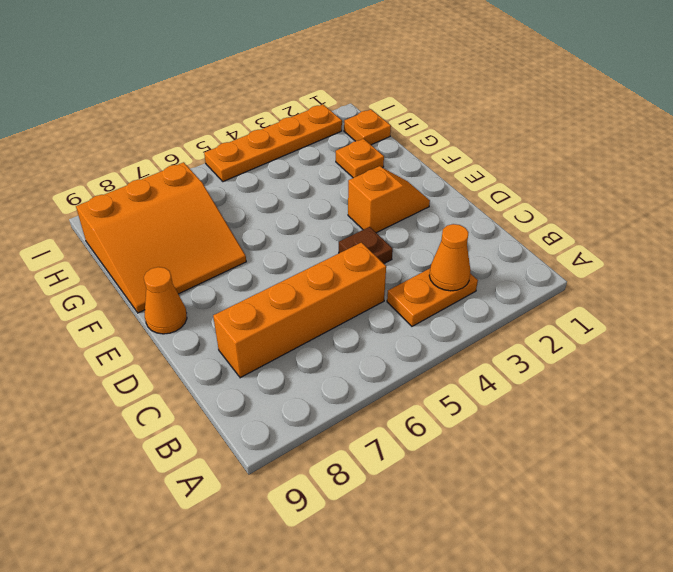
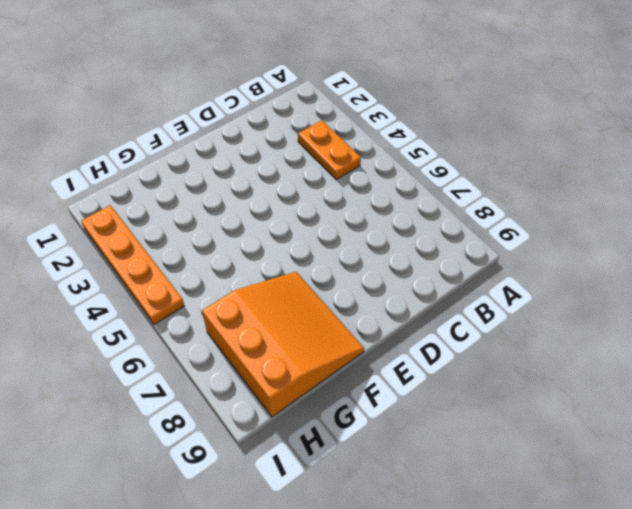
none -> orange 1x4 brick [213,242,386,378]
none -> brown 1x1 plate [339,227,393,264]

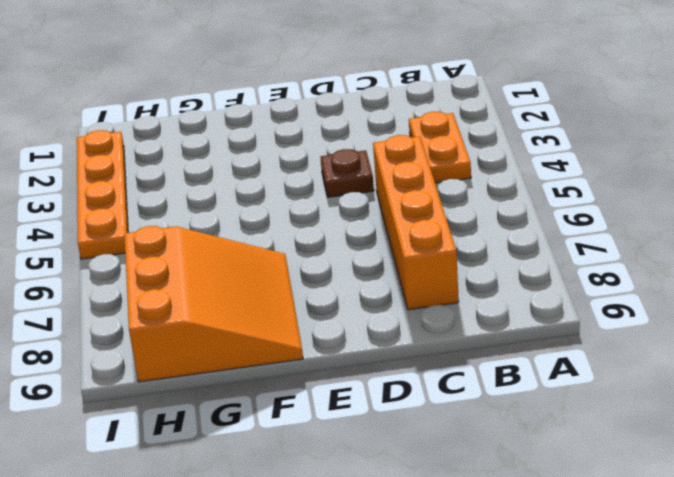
none -> orange 1x2 slope [348,166,430,233]
none -> orange 1x1 cone [144,267,187,334]

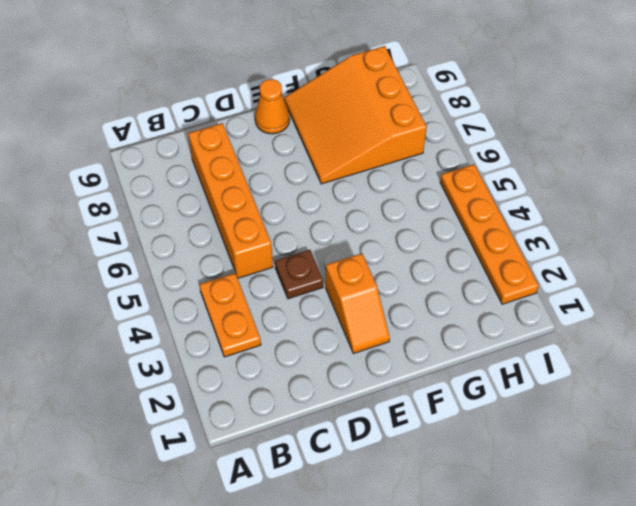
none -> orange 1x1 plate [336,139,384,178]
none -> orange 1x1 plate [344,109,391,145]

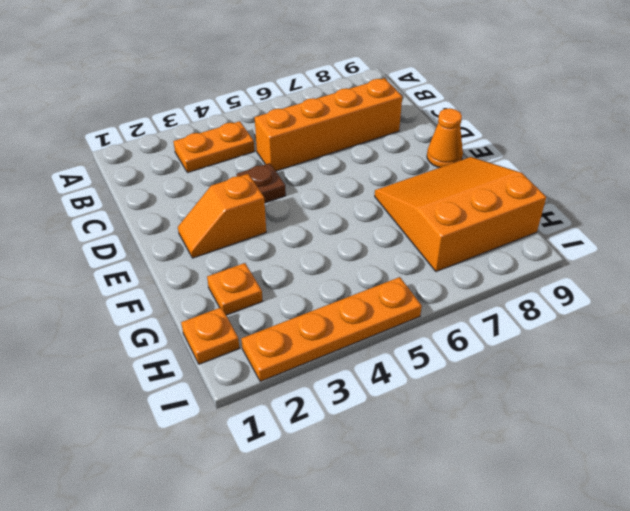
none -> orange 1x1 cone [429,224,471,291]

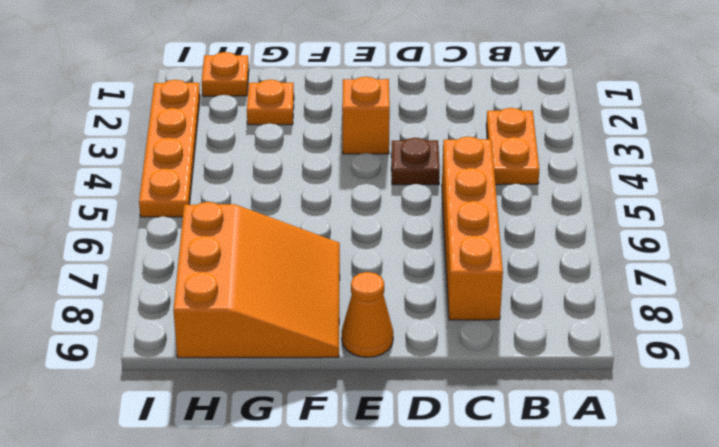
none -> orange 1x1 cone [429,224,471,291]

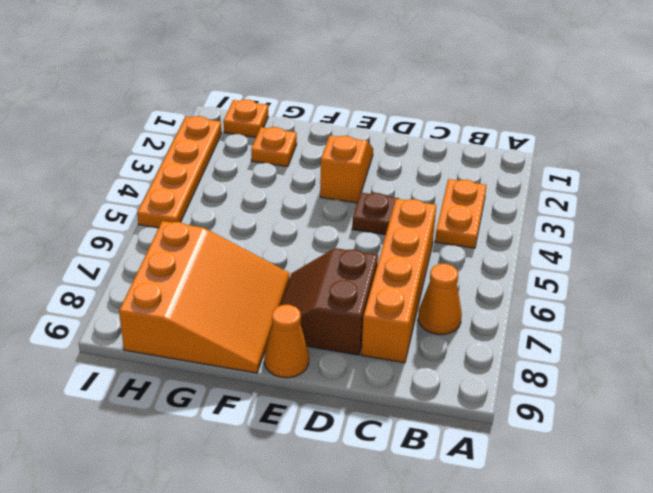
orange 1x1 cone [418,264,462,335] -> orange 1x1 cone moved to [429,224,471,291]
brown 2x2 slope [280,248,378,355] -> none

